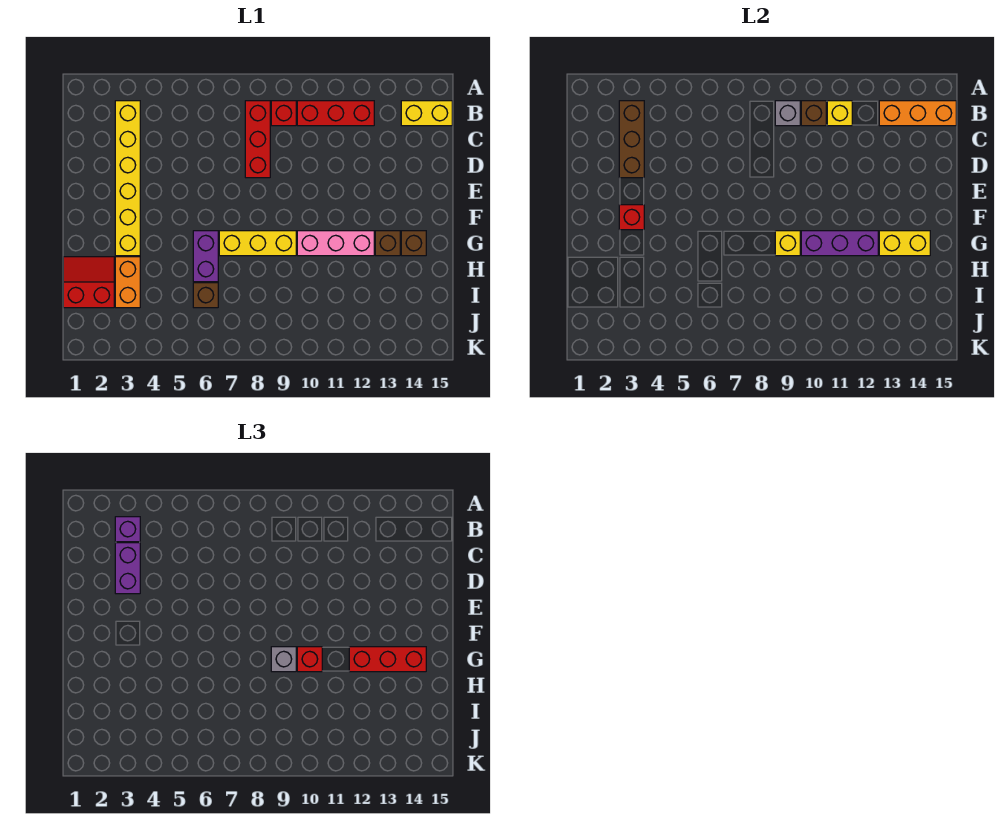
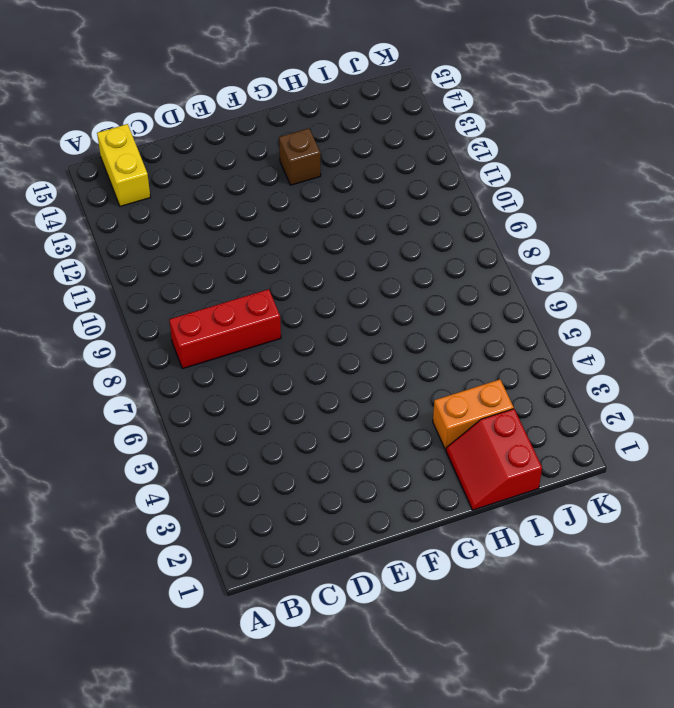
none -> yellow 1x6 brick [115,101,140,256]
none -> red 1x1 brick [271,101,296,126]
none -> red 1x3 brick [297,101,374,126]

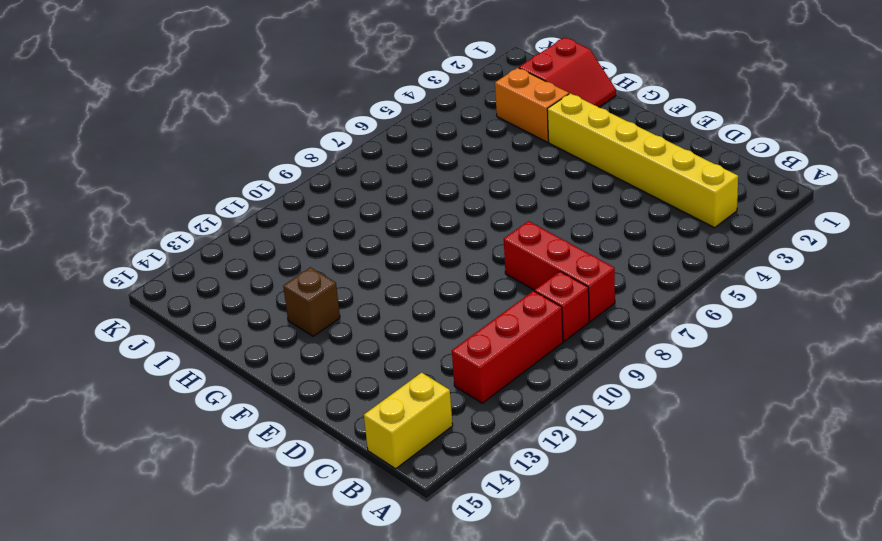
none -> purple 1x2 brick [193,231,218,282]
none -> yellow 1x3 brick [219,231,296,256]
none -> pink 1x3 brick [297,231,374,256]

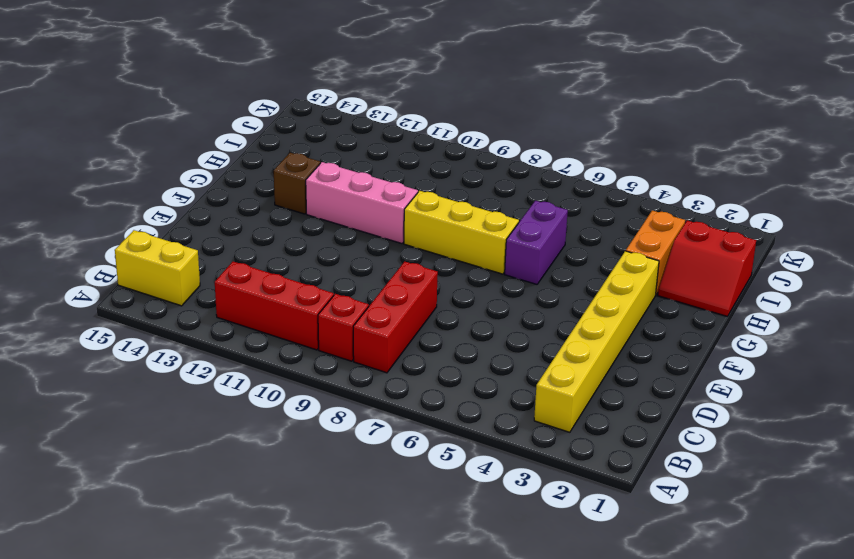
none -> brown 1x1 brick [401,231,426,256]
none -> brown 1x1 brick [193,283,218,308]
none -> brown 1x3 brick [619,101,644,178]

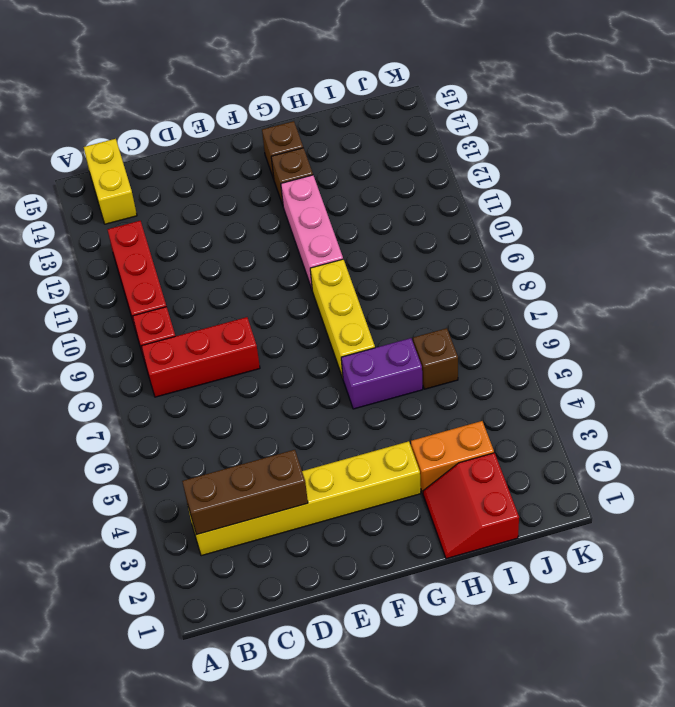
none -> grey 1x1 brick [775,101,800,126]
none -> brown 1x1 brick [801,101,826,126]
none -> yellow 1x1 brick [827,101,852,126]

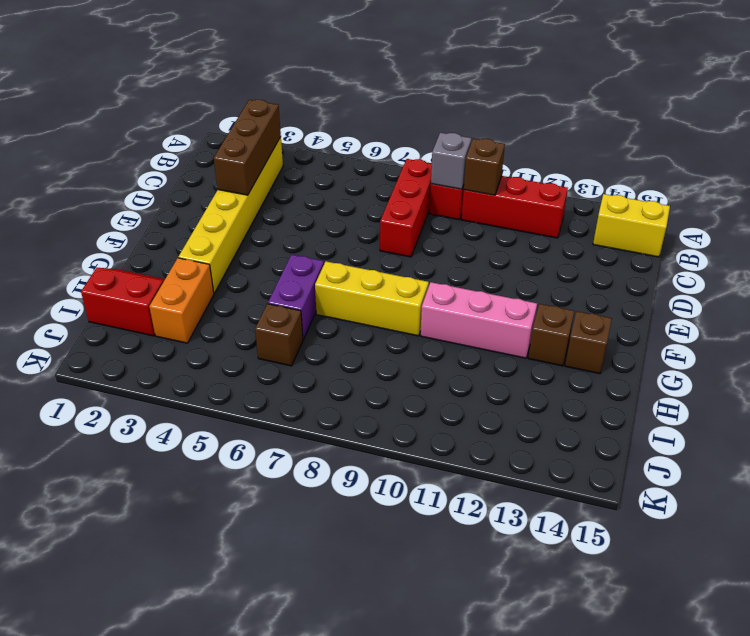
none -> yellow 1x1 brick [827,101,852,126]
none -> orange 1x3 brick [879,101,956,126]
none -> red 1x1 brick [619,205,644,230]

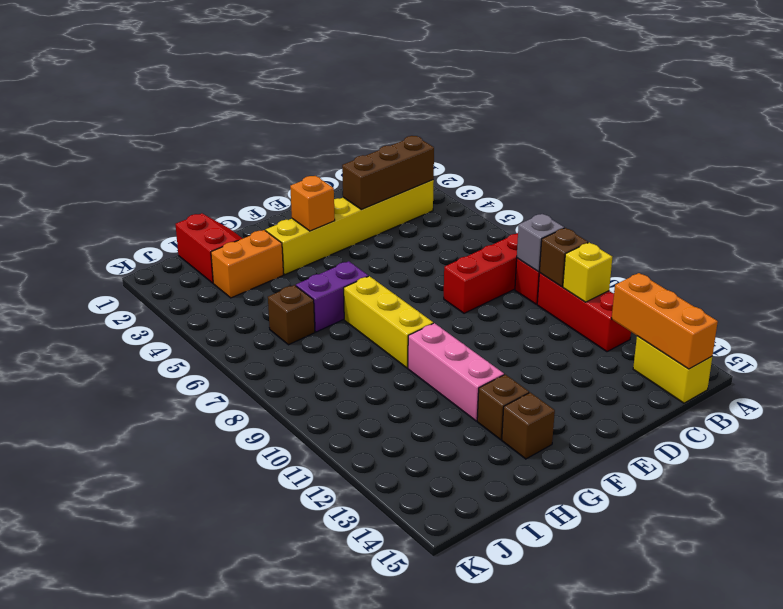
orange 1x1 brick [290,176,335,231] -> red 1x1 brick [619,205,644,230]
none -> yellow 1x1 brick [775,231,800,256]
none -> purple 1x3 brick [801,231,878,256]
none -> yellow 1x2 brick [879,231,930,256]

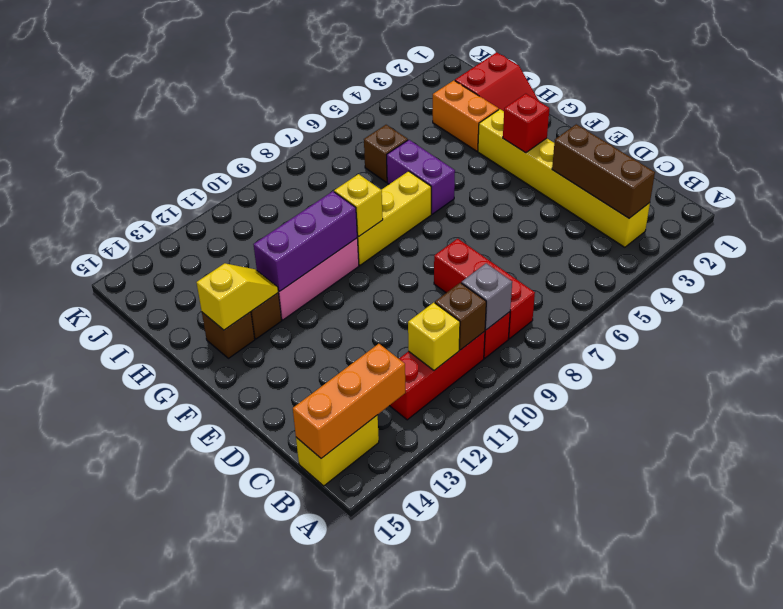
yellow 1x2 slope [196,263,278,330] -> yellow 1x2 brick [879,231,930,256]
none -> purple 1x1 brick [115,517,140,542]
none -> purple 1x2 brick [115,543,140,594]
none -> grey 1x1 brick [271,647,296,672]

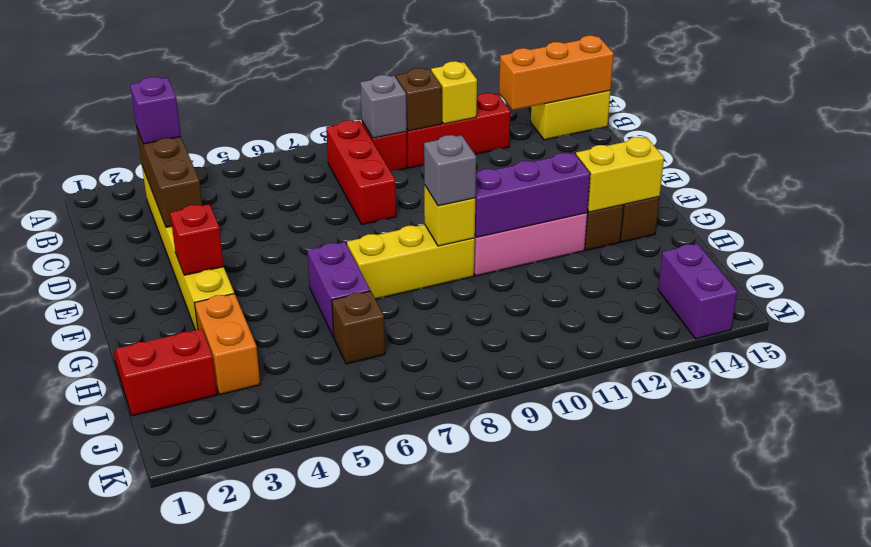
purple 1x2 brick [658,243,737,339] -> purple 1x2 brick moved to [115,543,140,594]
none -> red 1x1 brick [297,647,322,672]
none -> red 1x3 brick [349,647,426,672]

